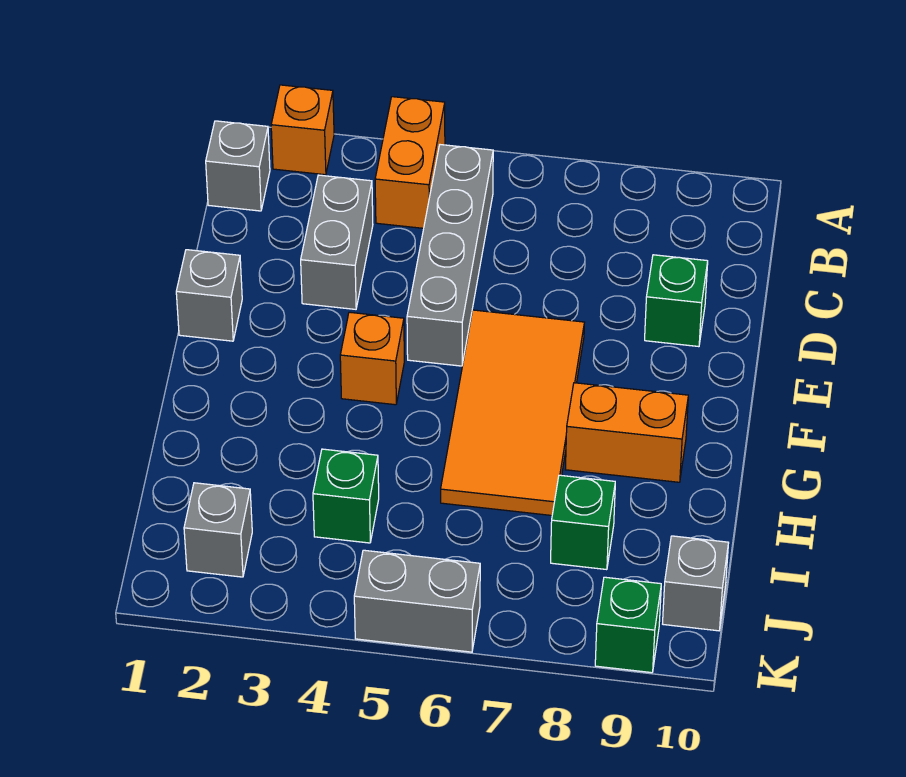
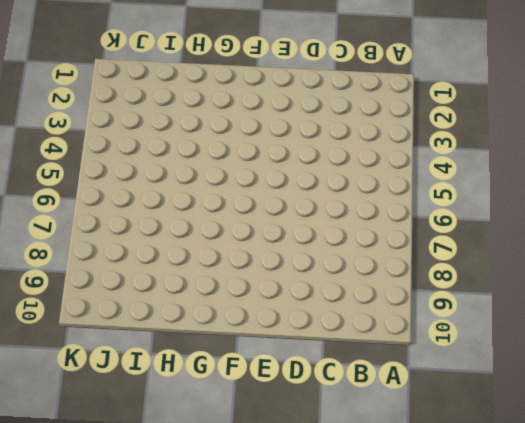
none -> orange 1x1 brick [271,85,334,175]
none -> orange 1x2 brick [375,97,445,228]
none -> grey 1x1 brick [206,121,270,211]

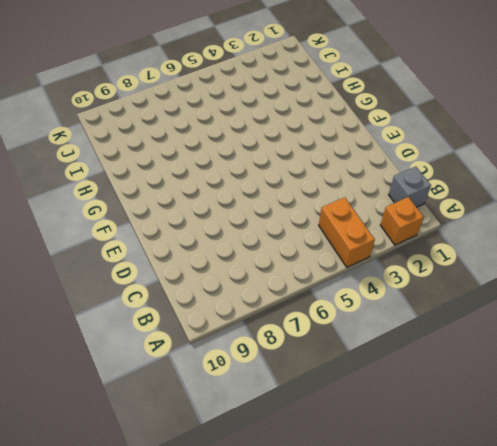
none -> grey 1x4 brick [407,145,493,366]
none -> grey 1x2 brick [301,175,373,309]
none -> green 1x1 brick [645,255,708,347]

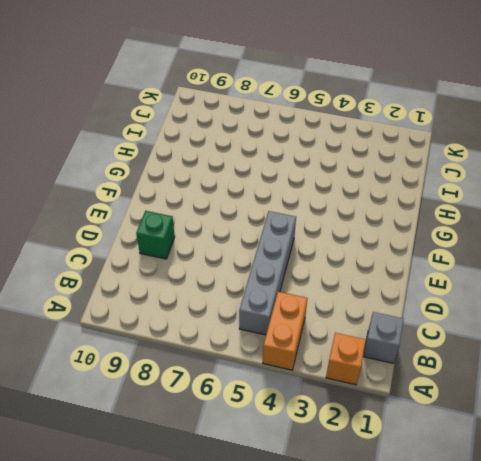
none -> grey 1x2 brick [301,175,373,309]
none -> grey 1x1 brick [176,250,242,341]
none -> orange 2x4 tile [441,310,584,515]

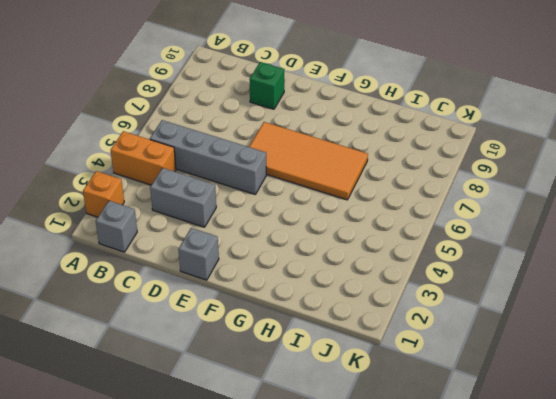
none -> orange 1x1 brick [340,312,404,405]
none -> orange 1x2 brick [565,383,688,482]
none -> green 1x1 brick [313,449,379,543]

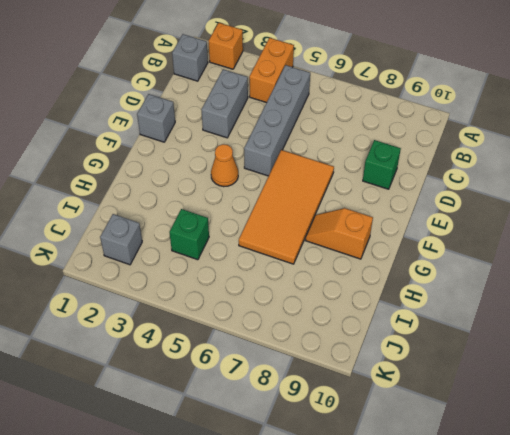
orange 1x1 cone [211,144,238,187] -> orange 1x1 brick [340,312,404,405]
orange 1x2 slope [306,208,373,259] -> orange 1x2 brick [565,383,688,482]
none -> green 1x1 brick [551,475,615,570]
none -> grey 1x1 brick [663,536,728,631]
none -> grey 1x2 brick [354,550,480,652]

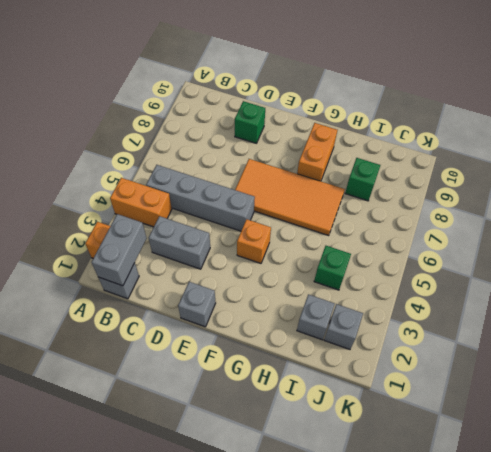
grey 1x2 brick [92,214,147,286] -> grey 1x2 brick moved to [354,550,480,652]
grey 1x1 brick [297,294,335,340] -> grey 1x1 brick moved to [663,536,728,631]
none -> green 1x1 brick [595,577,661,673]

